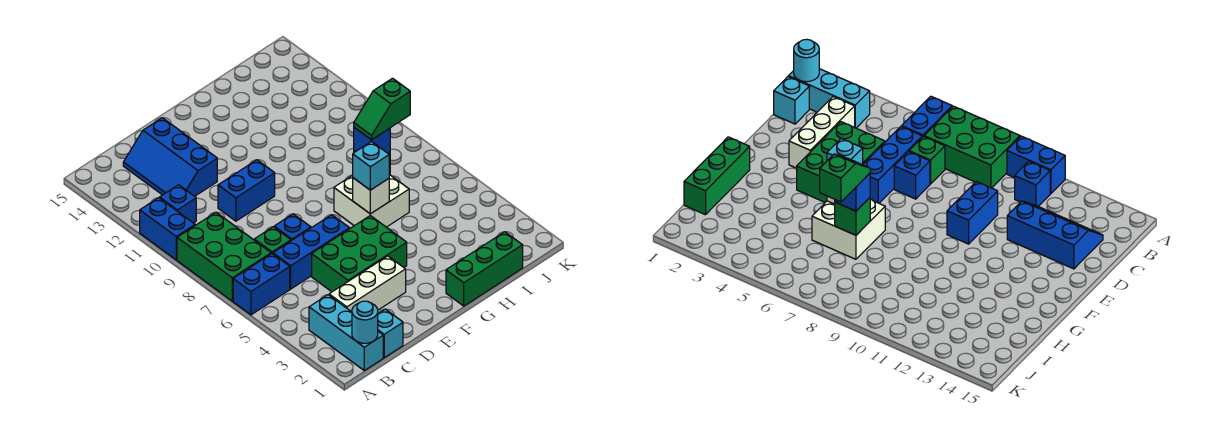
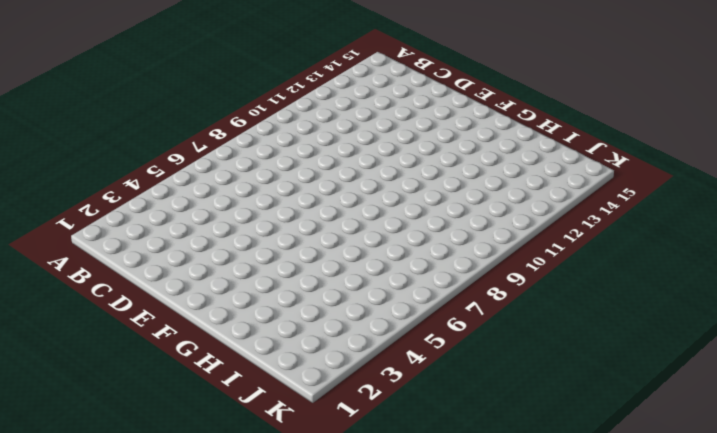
none -> blue 1x2 brick [233,254,290,315]
none -> green 2x3 brick [177,212,271,301]
none -> blue 1x2 brick [140,198,195,260]

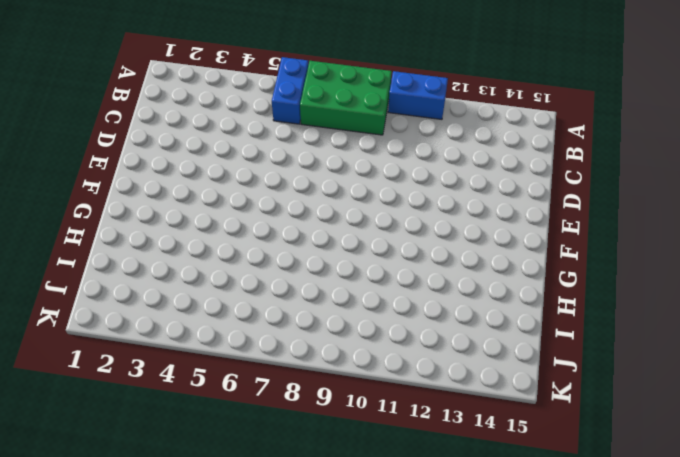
none -> cyan 1x3 brick [309,295,383,371]
none -> blue 1x1 brick [160,185,196,223]
none -> cyan 1x1 brick [378,309,403,358]

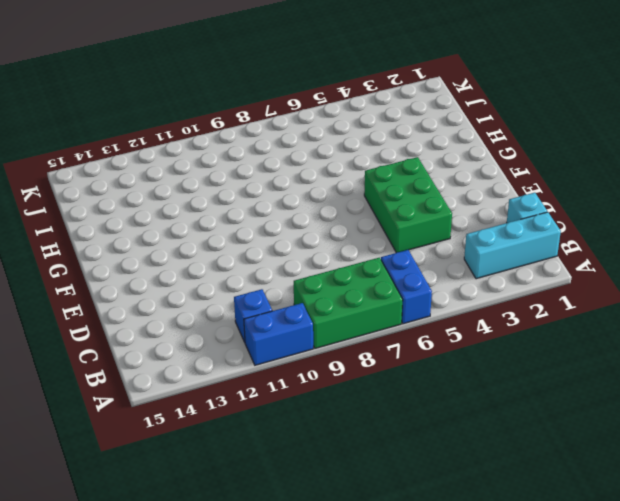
none -> white 1x3 brick [329,256,406,312]
none -> blue 1x3 brick [273,215,350,289]
none -> green 1x1 brick [254,227,291,254]

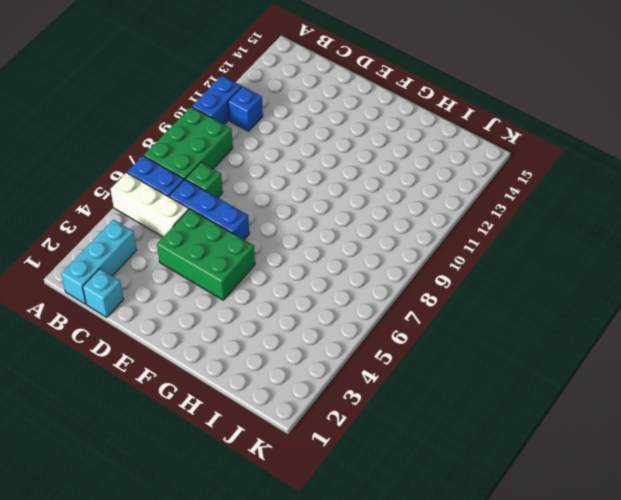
white 1x3 brick [110,173,189,237] -> white 1x3 brick moved to [329,256,406,312]
none -> blue 2x3 slope [123,118,217,196]
none -> blue 1x1 brick [274,214,311,241]
none -> blue 1x2 brick [218,160,275,221]

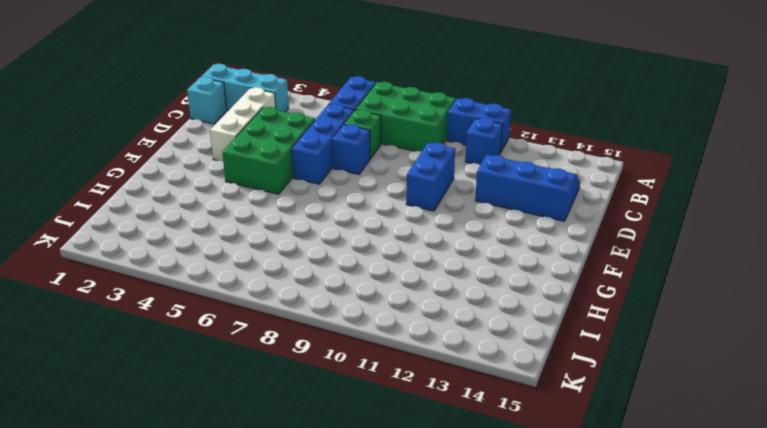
none -> green 1x3 brick [446,232,523,306]
none -> white 2x2 brick [334,175,409,227]
none -> cyan 1x1 round brick [352,301,378,343]

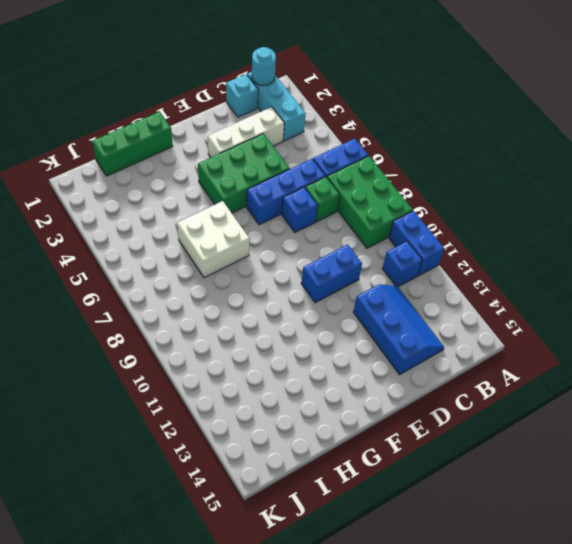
none -> white 1x1 brick [353,178,389,214]
none -> green 1x1 brick [835,198,870,235]
none -> cyan 1x1 brick [353,141,389,190]

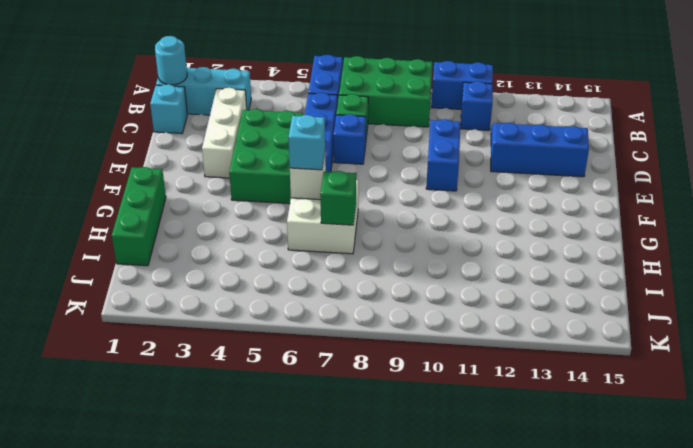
none -> blue 1x1 brick [354,127,390,153]
none -> green 1x2 slope [354,78,410,140]

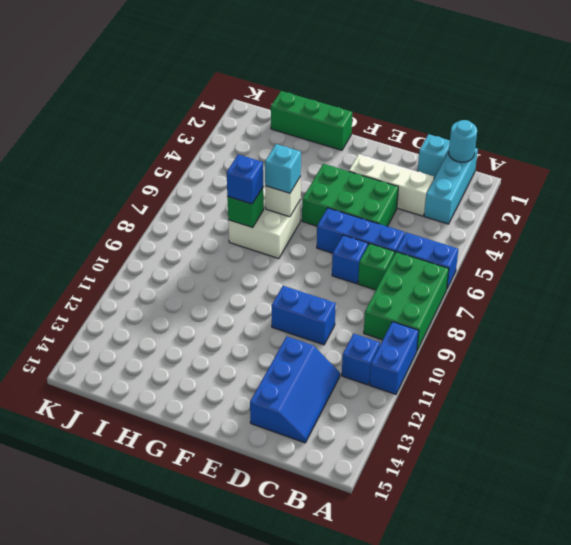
none -> green 1x2 slope [354,78,410,140]

